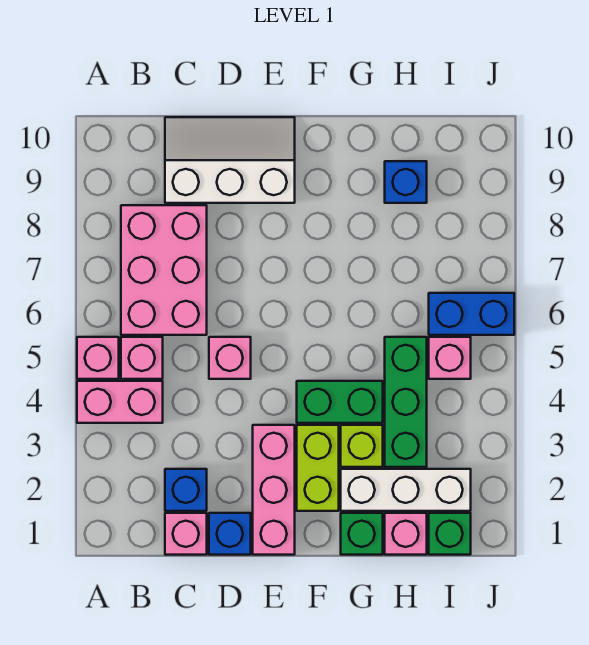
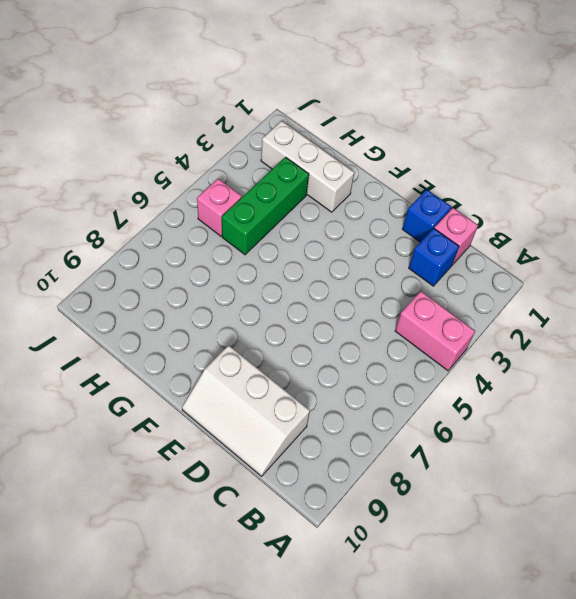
none -> pink 1x1 brick [77,337,119,379]
none -> pink 1x1 brick [121,337,163,379]
none -> pink 2x3 brick [121,205,207,335]

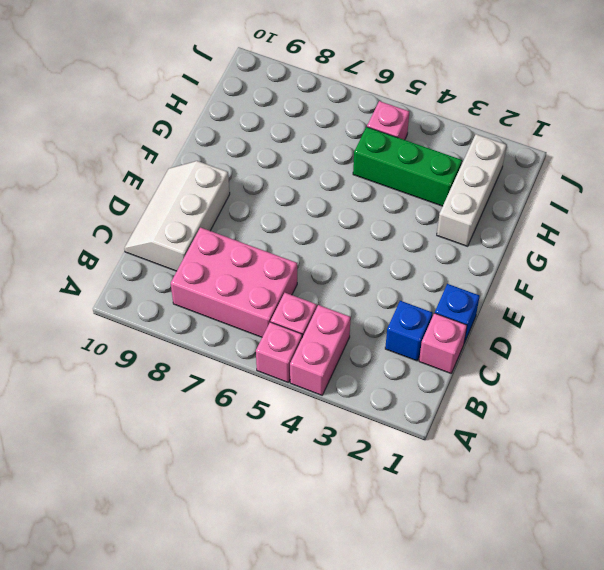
none -> pink 1x1 brick [209,337,251,379]
none -> pink 1x3 brick [253,425,295,555]
none -> lime 1x2 brick [297,425,339,511]

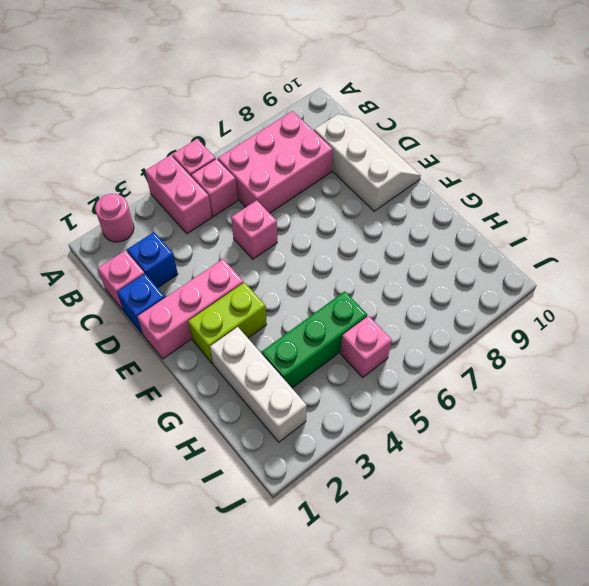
pink 1x1 round brick [95,194,134,242] -> none
none -> green 1x2 brick [297,381,383,423]
none -> green 1x1 brick [341,513,383,555]
none -> lime 1x1 brick [341,425,383,467]

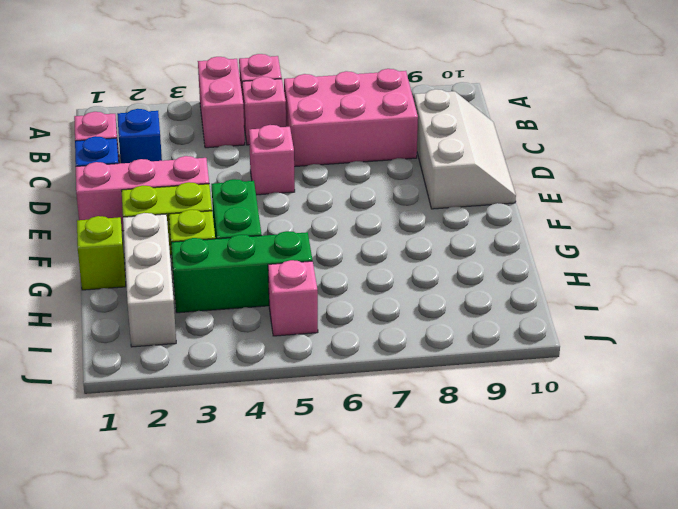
lime 1x1 brick [77,216,126,290] -> green 1x1 brick [341,513,383,555]
none -> pink 1x1 brick [385,513,427,555]
none -> blue 1x1 brick [385,161,427,203]
none -> green 1x1 brick [429,513,471,555]

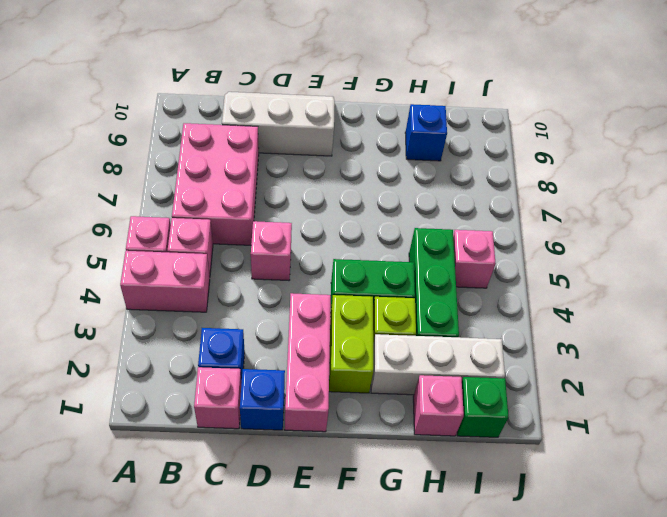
none -> green 1x1 brick [341,513,383,555]
none -> blue 1x2 brick [429,293,514,335]

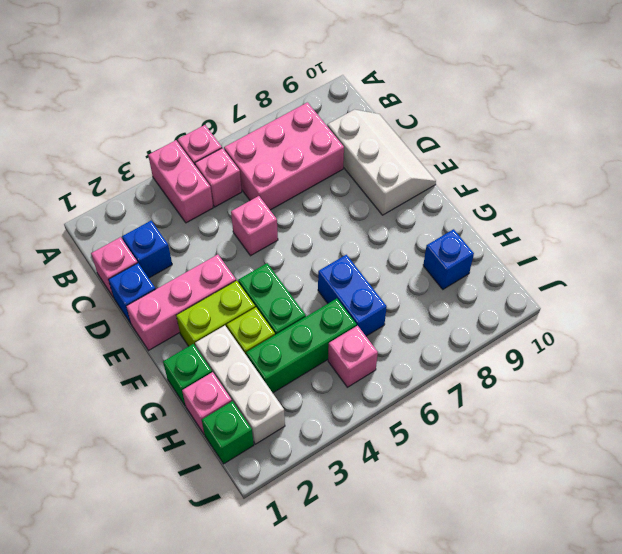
blue 1x2 brick [318,255,387,336] -> blue 1x2 brick moved to [429,293,514,335]

